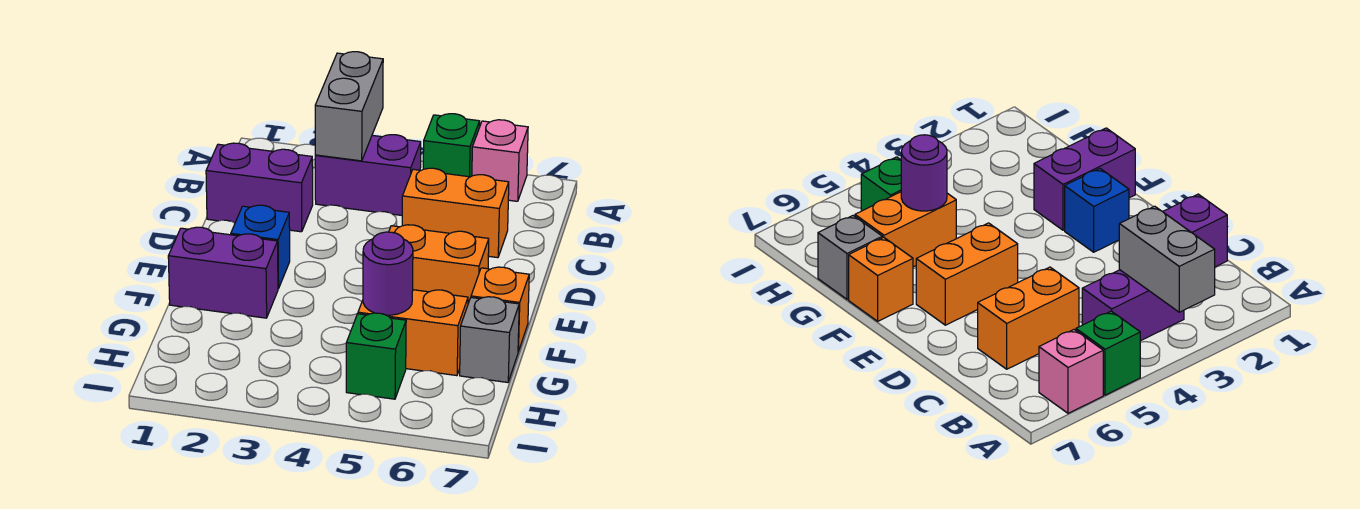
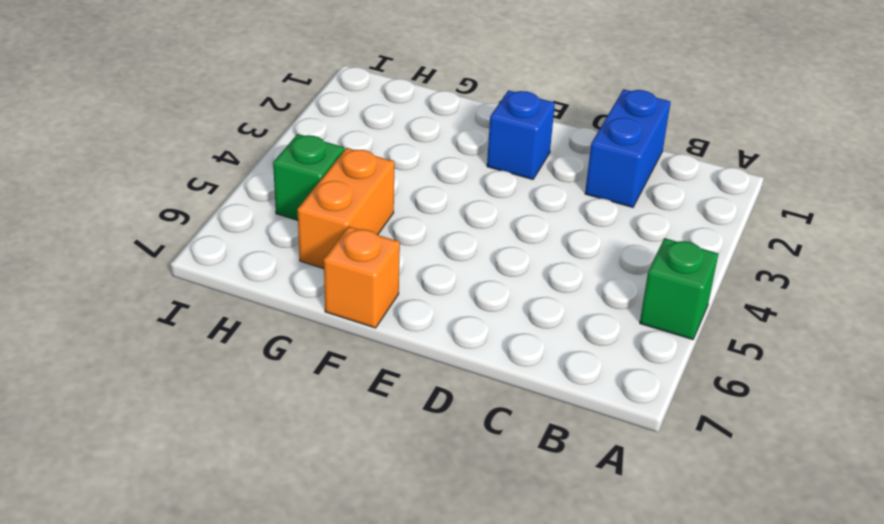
blue 1x2 brick [585,89,671,207] -> purple 1x2 brick [206,143,313,232]
none -> pink 1x1 brick [472,120,528,201]
none -> purple 1x2 brick [315,135,421,215]
none -> orange 1x2 brick [402,168,509,258]

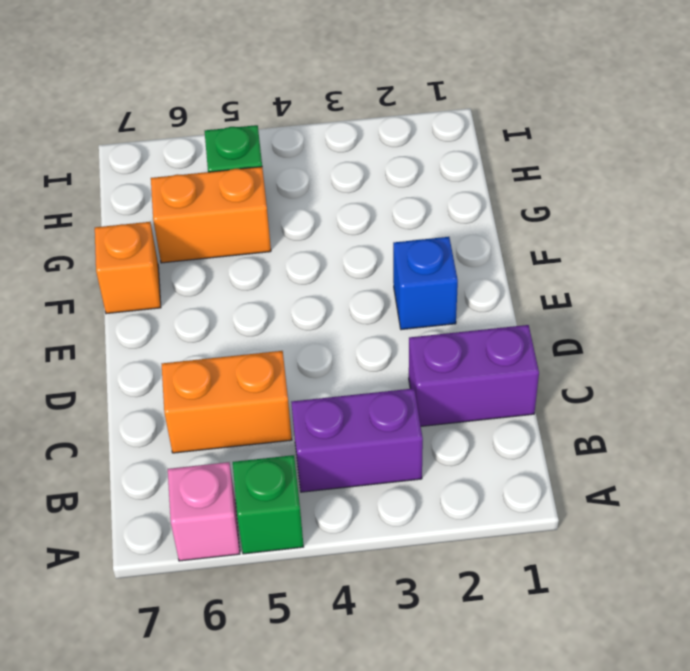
none -> orange 1x2 brick [389,225,489,303]
none -> purple 1x2 brick [168,227,278,318]
none -> grey 1x1 brick [460,297,519,382]

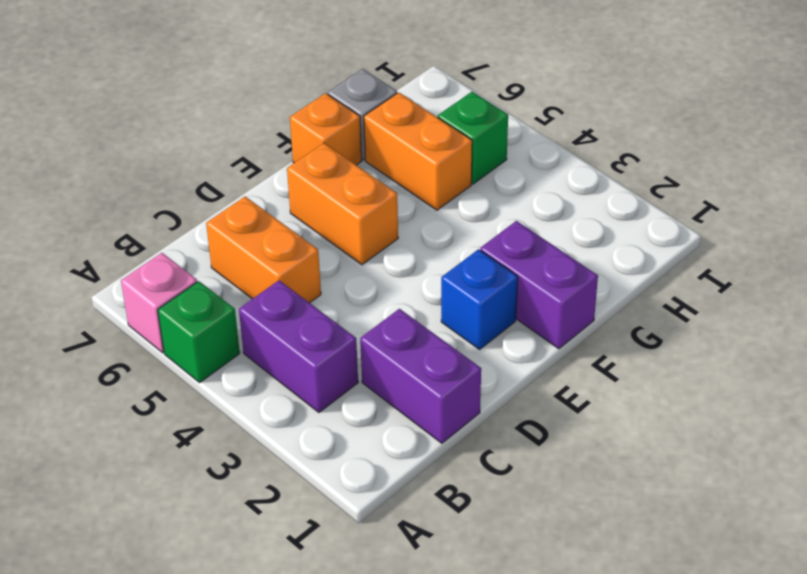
none -> grey 1x2 brick [315,52,383,161]
none -> purple 1x1 round brick [363,232,413,315]

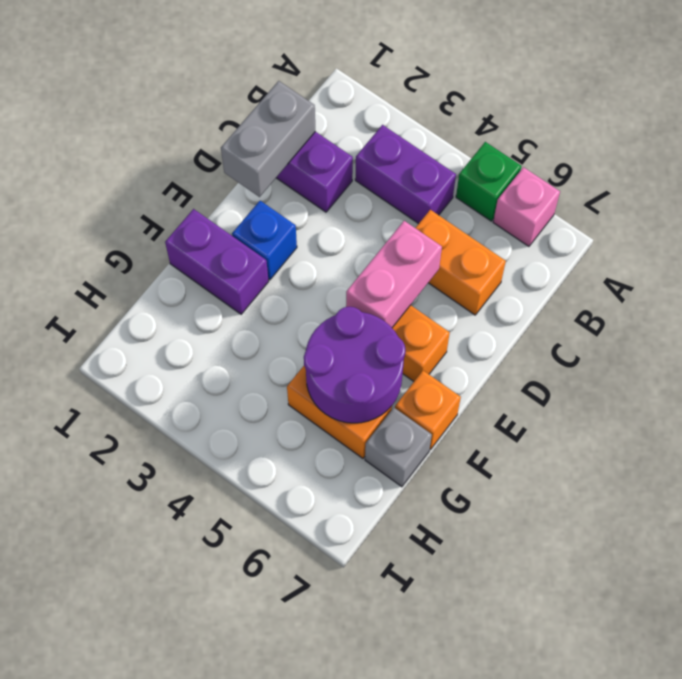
grey 1x2 brick [221,81,315,197] -> grey 1x2 brick moved to [315,52,383,161]
pink 1x2 brick [346,221,442,327] -> none
purple 2x2 round brick [304,307,405,423] -> purple 1x1 round brick [363,232,413,315]
none -> green 1x1 brick [346,313,406,399]

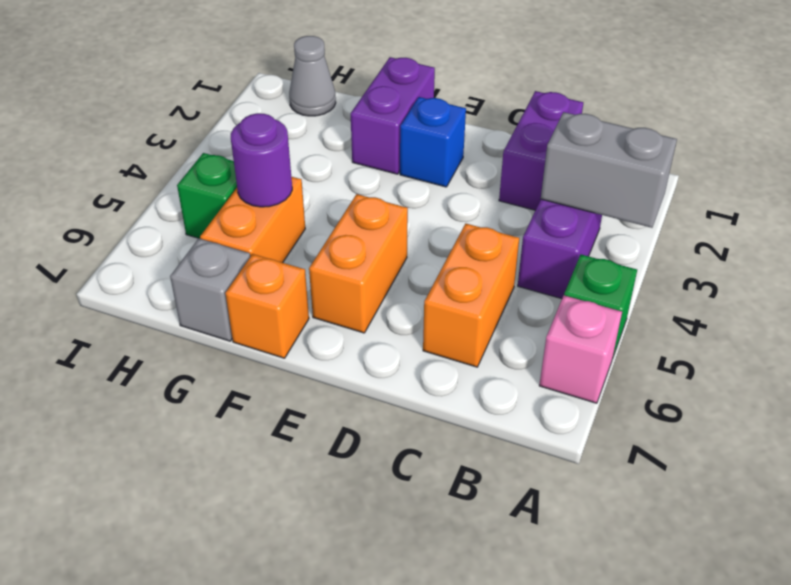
grey 1x1 cone [289,36,336,116] -> none

